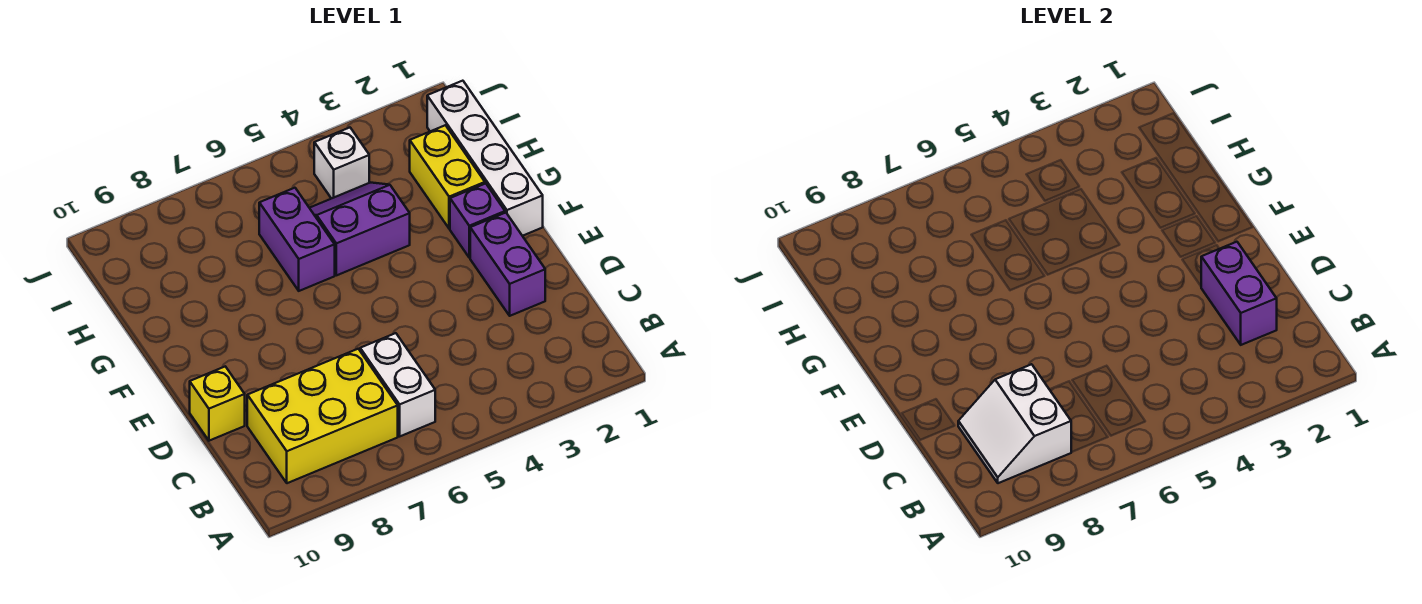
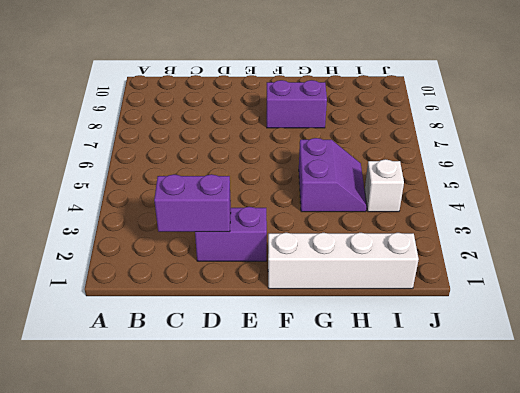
purple 1x2 brick [267,80,327,128] -> purple 1x2 brick moved to [259,188,335,291]
none -> white 1x2 brick [360,333,435,436]
none -> yellow 2x3 brick [247,349,398,483]
none -> yellow 1x1 brick [190,366,245,441]

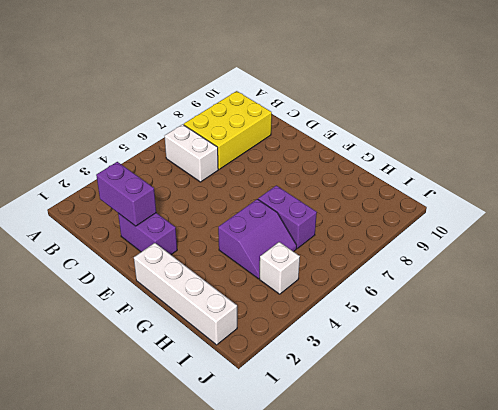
none -> yellow 1x1 brick [190,366,245,441]
none -> purple 1x1 brick [450,183,505,258]
none -> yellow 1x2 brick [410,125,485,229]

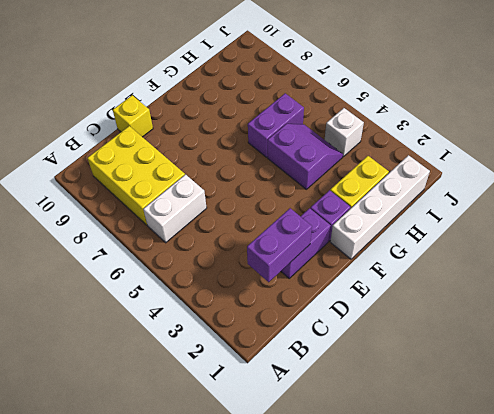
none -> white 2x2 slope [958,364,1071,483]

